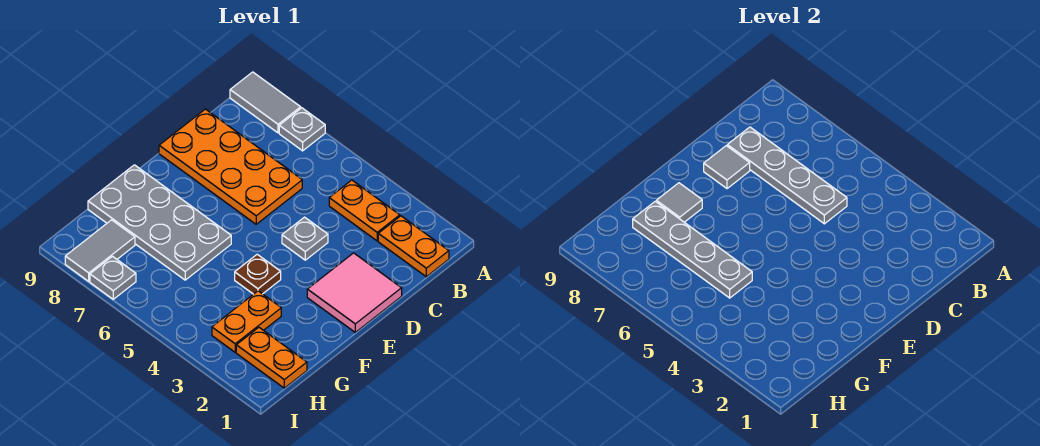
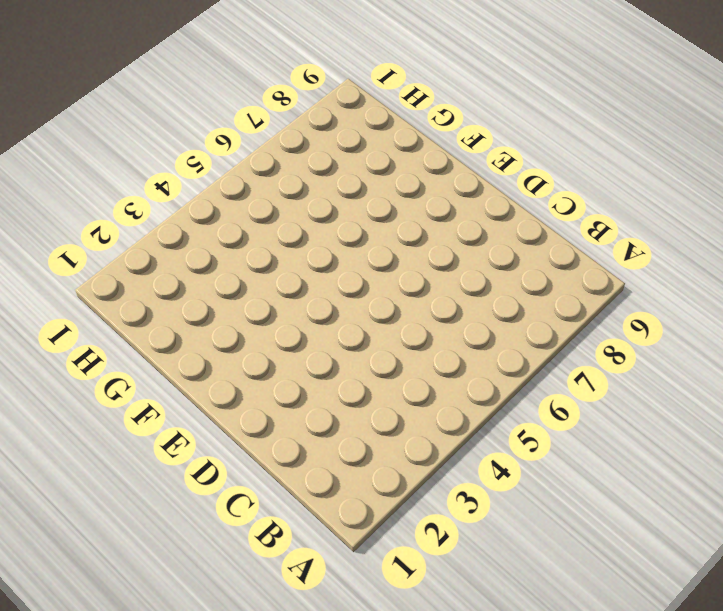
none -> grey 1x1 plate [279,108,325,151]
none -> grey 1x2 tile [230,72,301,133]
none -> orange 1x2 plate [378,216,449,277]

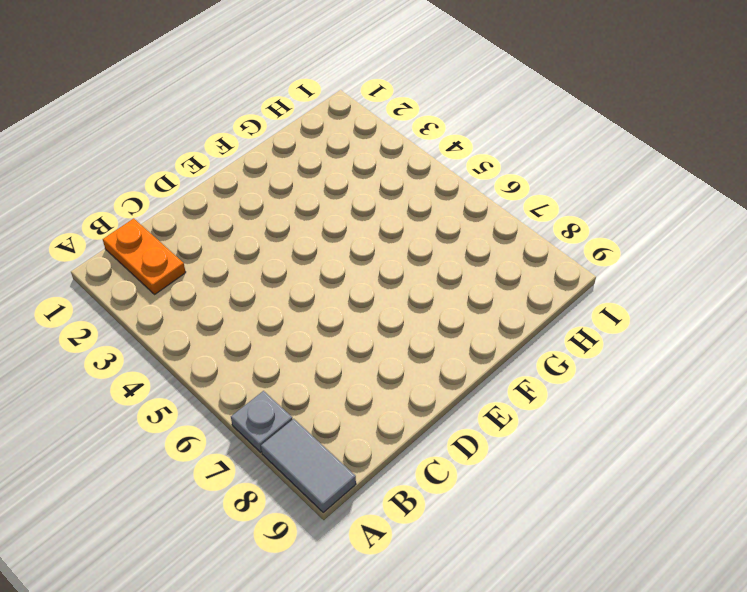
none -> orange 1x2 plate [329,180,400,241]
none -> orange 2x4 plate [159,109,302,224]
none -> pink 2x2 tile [307,253,402,332]

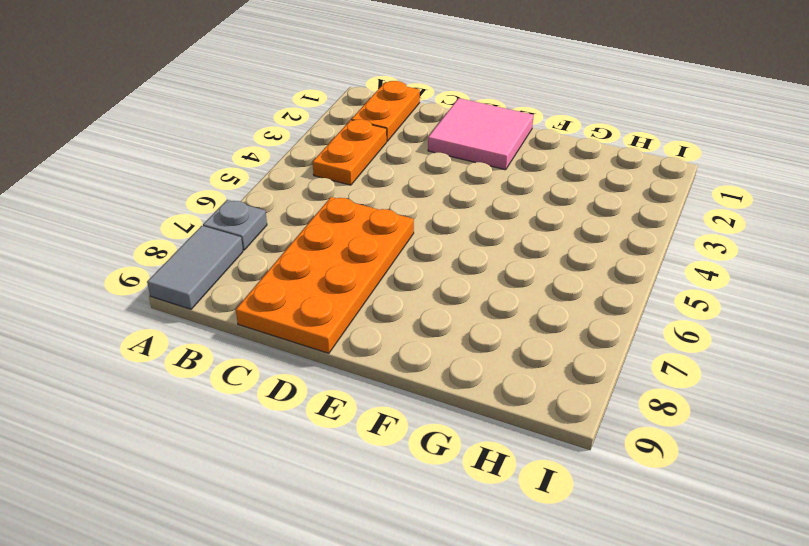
none -> grey 1x1 plate [282,217,328,260]
none -> brown 1x1 plate [235,254,281,294]
none -> grey 2x4 plate [88,165,231,280]

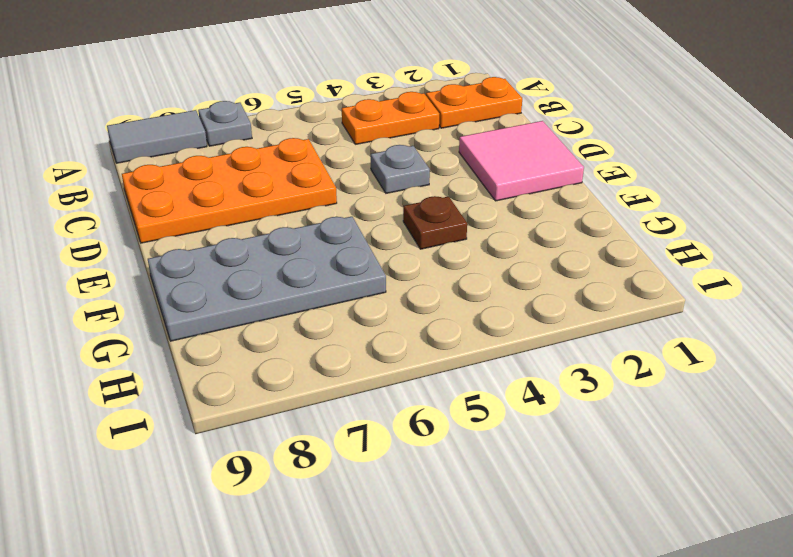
none -> orange 1x2 plate [212,291,281,352]
none -> orange 1x2 plate [236,327,307,388]
none -> grey 1x2 tile [65,220,135,281]

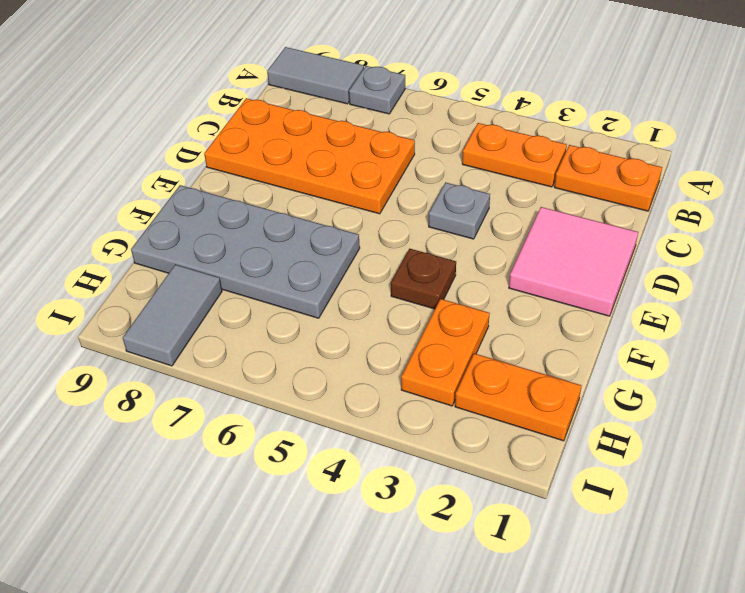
none -> grey 1x1 plate [90,256,136,299]
none -> grey 1x4 plate [727,127,847,224]
none -> grey 1x1 tile [704,146,750,189]

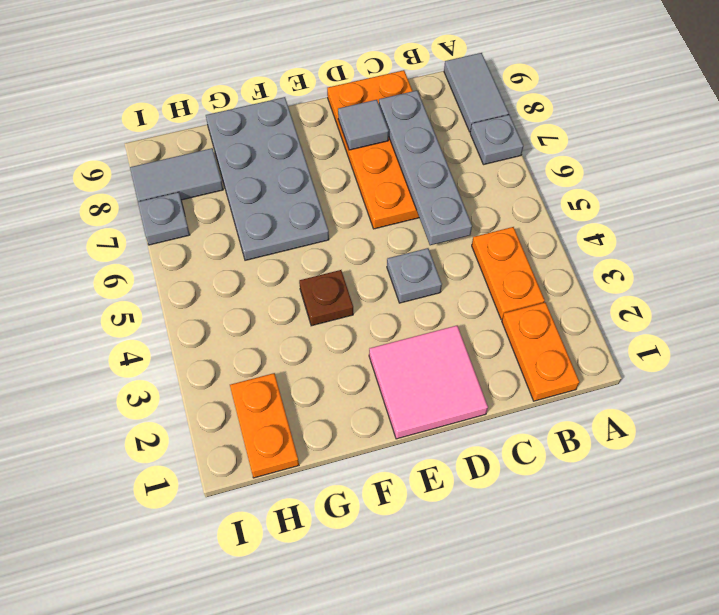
none -> orange 1x2 plate [212,291,281,352]
none -> grey 1x1 tile [656,183,702,222]
none -> grey 1x4 plate [633,201,752,298]

